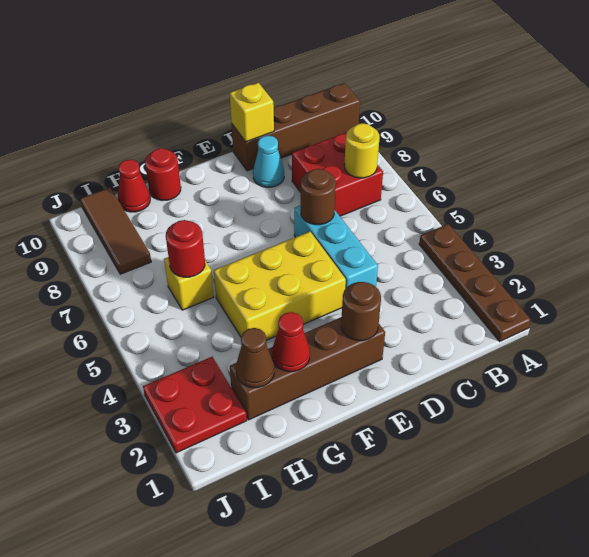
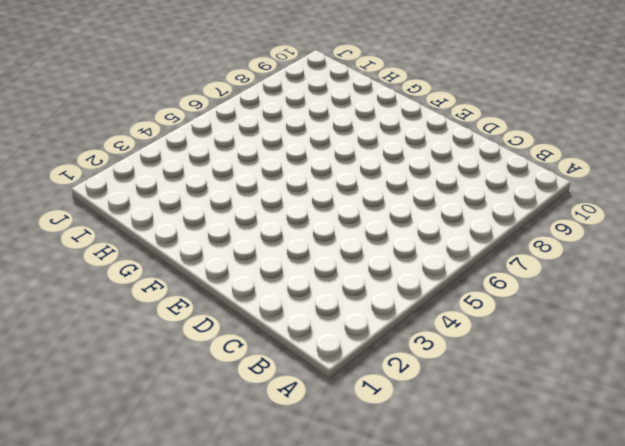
none -> brown 1x4 plate [419,224,531,341]
none -> brown 1x4 brick [232,83,360,171]
none -> red 2x2 brick [292,132,383,216]

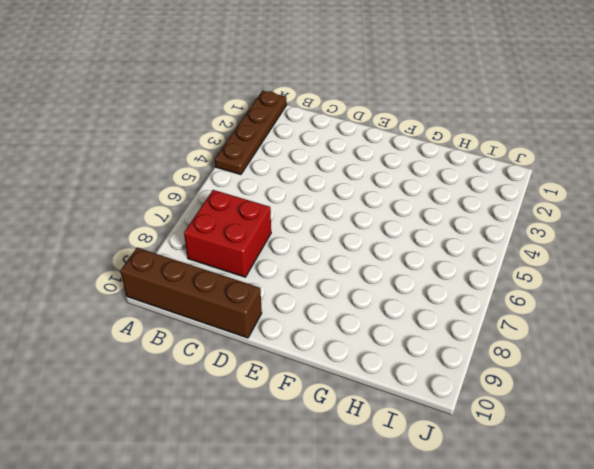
none -> cyan 1x3 brick [294,205,378,289]
none -> cyan 1x1 cone [253,135,284,187]
none -> brown 1x4 brick [230,317,385,420]

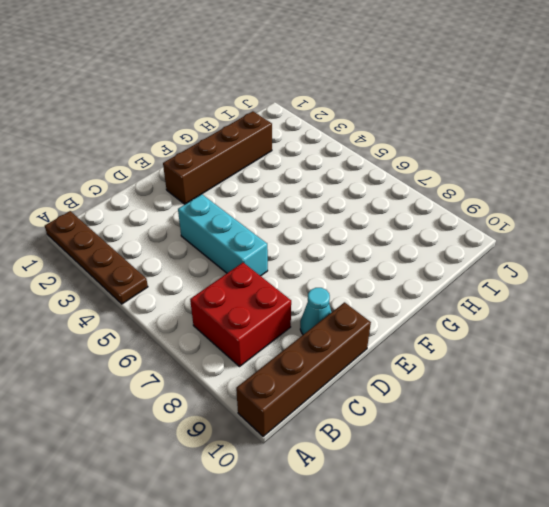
none -> yellow 2x3 brick [214,232,346,340]
none -> red 1x1 round brick [145,148,181,201]
none -> yellow 1x1 brick [164,257,214,310]

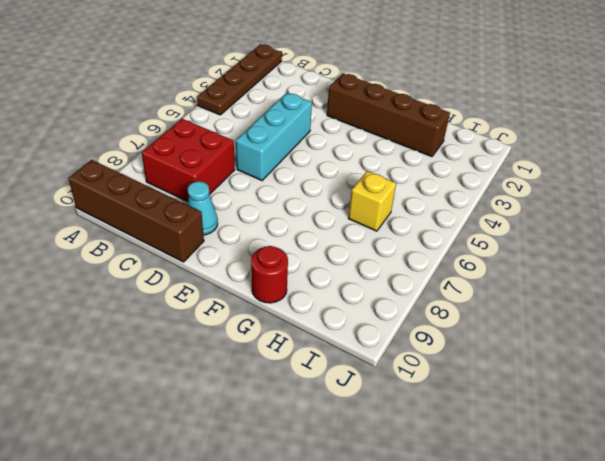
none -> yellow 2x3 brick [214,232,346,340]
none -> red 1x1 cone [118,160,150,212]
none -> red 2x2 plate [143,357,247,453]

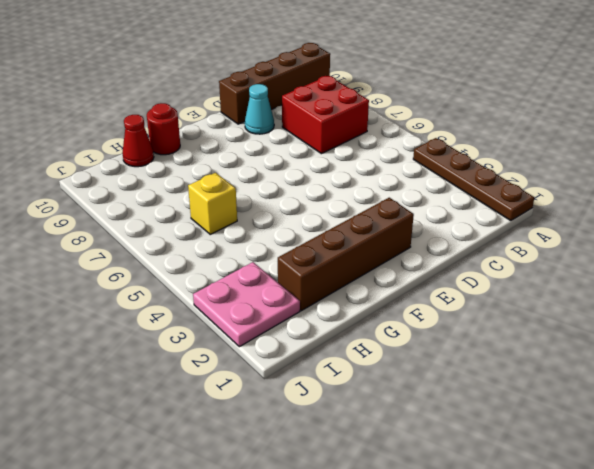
pink 2x2 plate [193,262,300,347] -> red 2x2 plate [143,357,247,453]
none -> cyan 1x3 brick [294,205,378,289]
none -> yellow 2x3 brick [214,232,346,340]
none -> brown 1x3 tile [80,188,151,274]

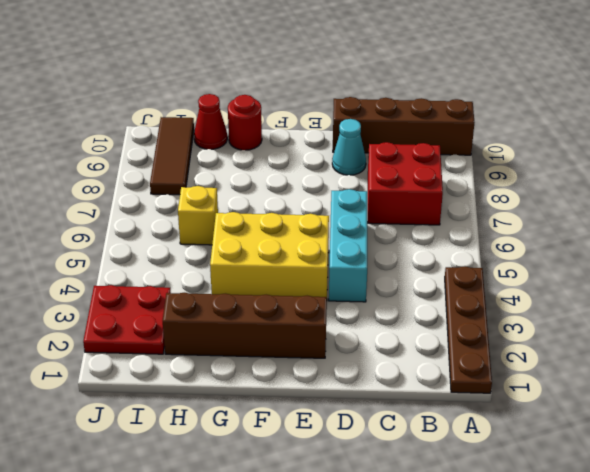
none -> yellow 1x1 round brick [344,123,380,178]
none -> brown 1x1 round brick [301,169,336,225]
none -> yellow 1x1 brick [230,83,274,142]

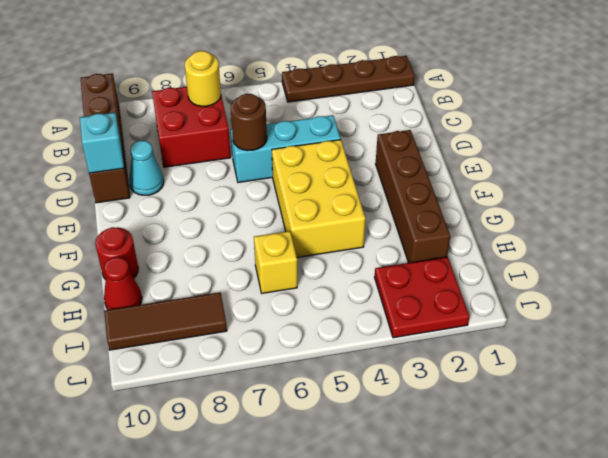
cyan 1x1 brick [80,113,124,173] -> yellow 1x1 brick [230,83,274,142]
none -> brown 1x1 round brick [341,282,381,341]
none -> red 1x1 cone [272,312,310,372]
none -> brown 1x1 cone [236,328,274,388]

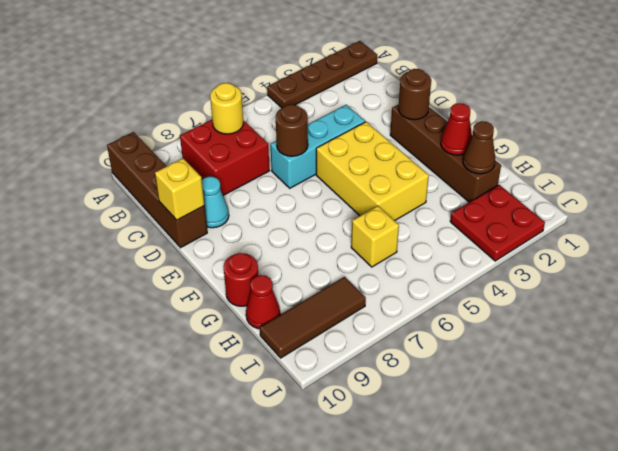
none -> red 1x1 round brick [166,220,205,277]

